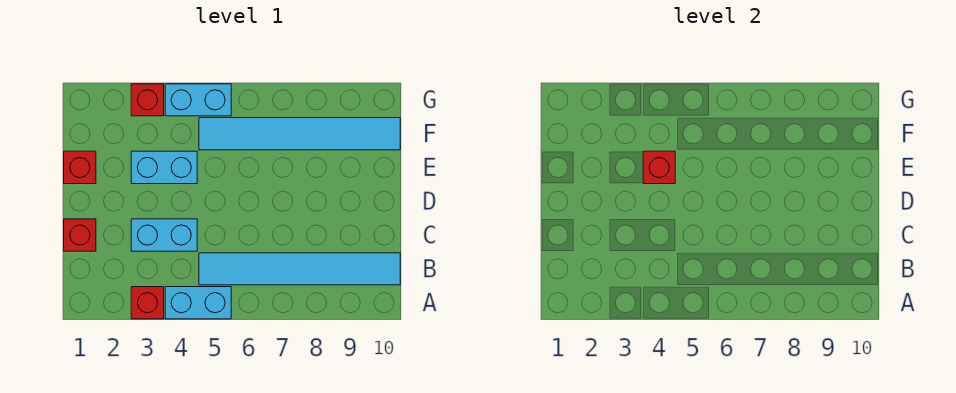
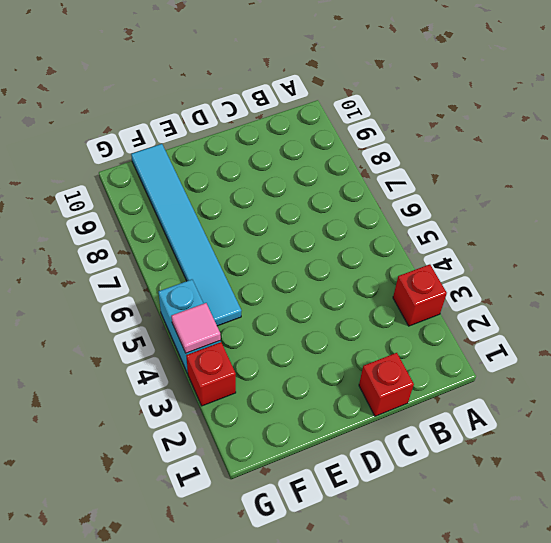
pink 1x1 tile [171,303,221,353] -> none
none -> cyan 1x2 brick [165,287,231,319]
none -> cyan 1x6 tile [199,253,400,285]

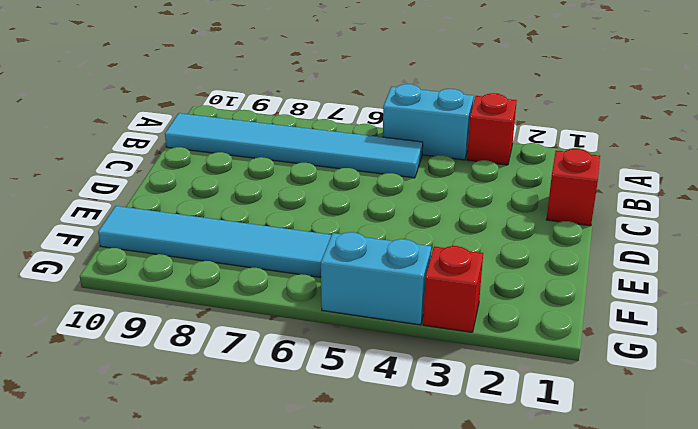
none -> cyan 1x2 brick [131,219,197,251]
none -> red 1x1 brick [64,151,96,184]

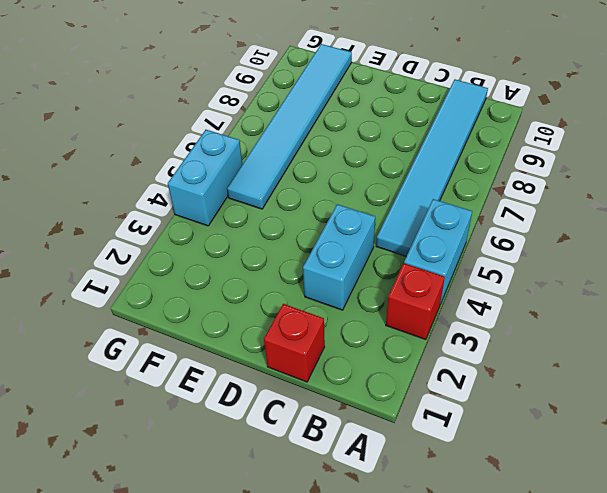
none -> red 1x1 brick [64,151,96,184]
none -> cyan 1x2 brick [131,151,197,184]

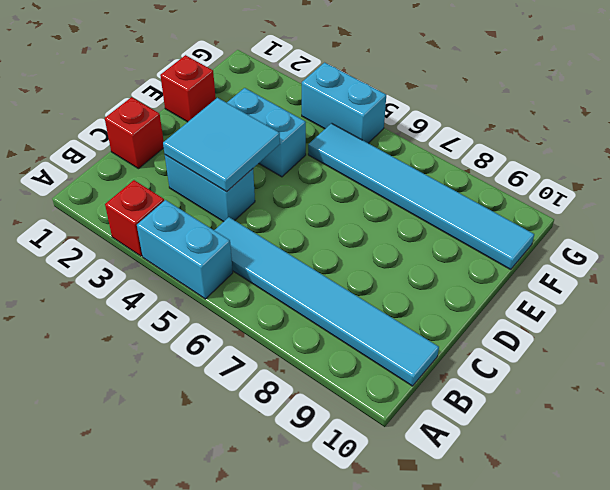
cyan 2x2 tile [163,98,280,192] -> none
none -> red 1x1 brick [131,84,164,116]
none -> red 1x1 brick [643,151,675,184]

